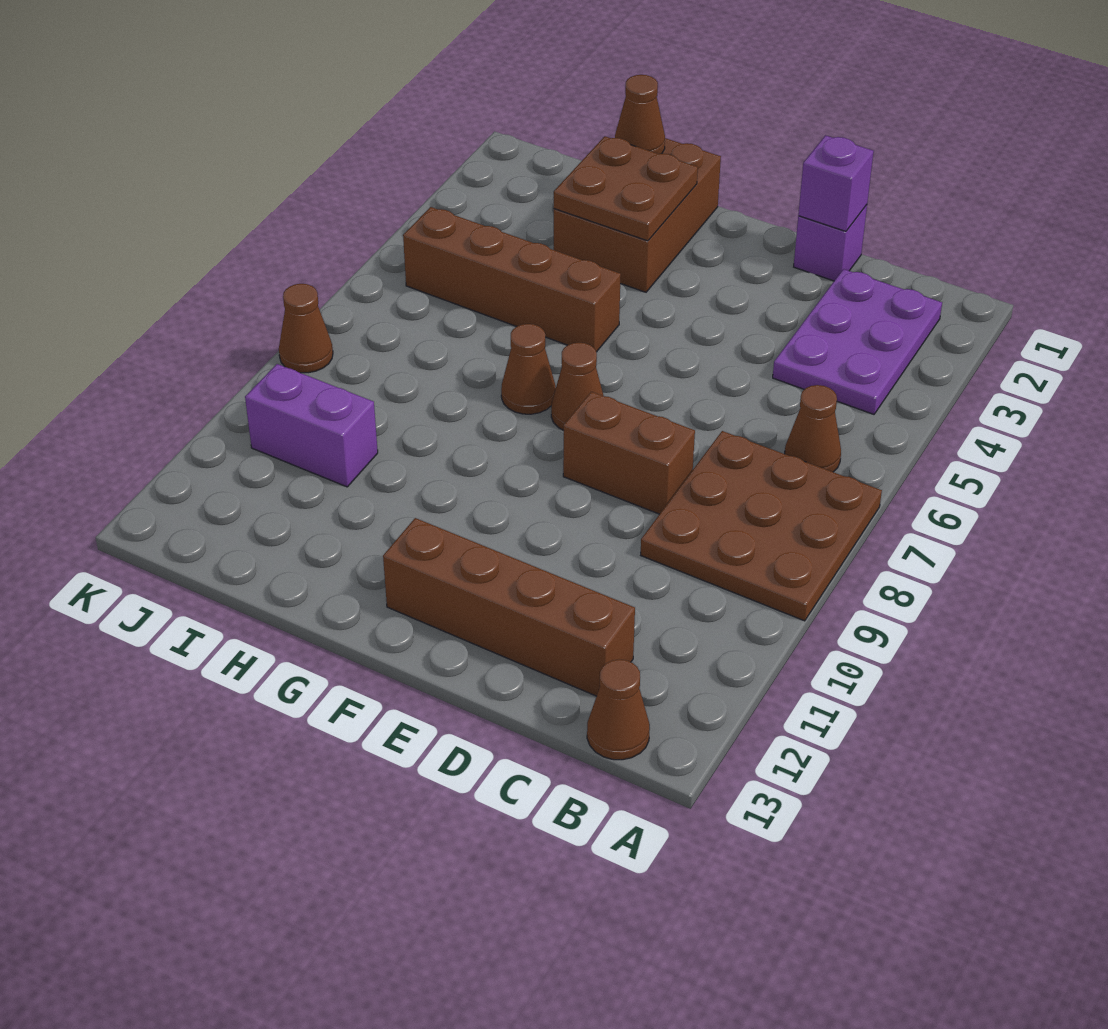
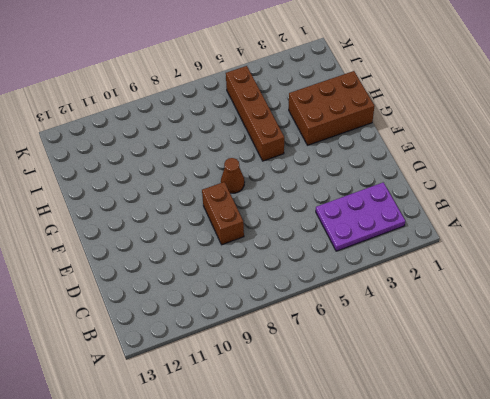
none -> brown 3x3 plate [641,431,882,621]
none -> brown 1x1 cone [785,385,841,472]
none -> brown 1x1 cone [587,659,650,760]

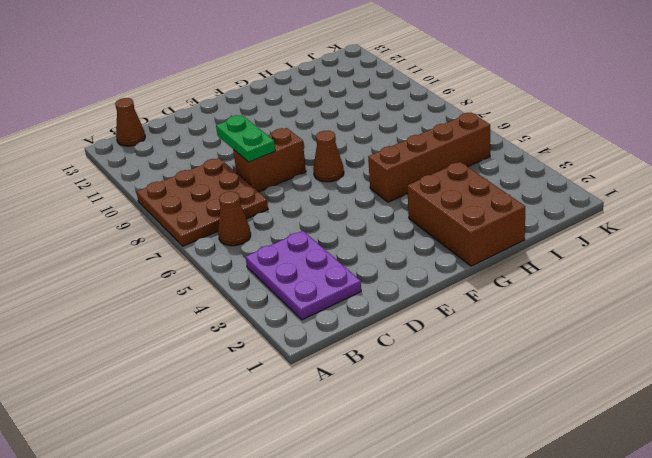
green 1x2 plate [216,115,275,162] -> none
none -> brown 1x4 brick [383,518,635,696]
none -> purple 1x1 brick [794,205,867,281]
none -> brown 1x1 cone [501,324,556,414]

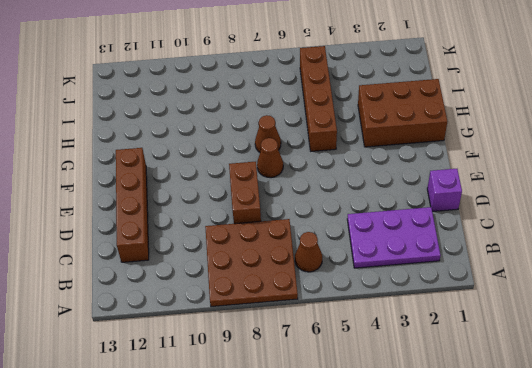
none -> brown 1x1 cone [587,659,650,760]
none -> purple 1x2 brick [245,364,378,487]
none -> brown 1x1 cone [279,284,333,373]

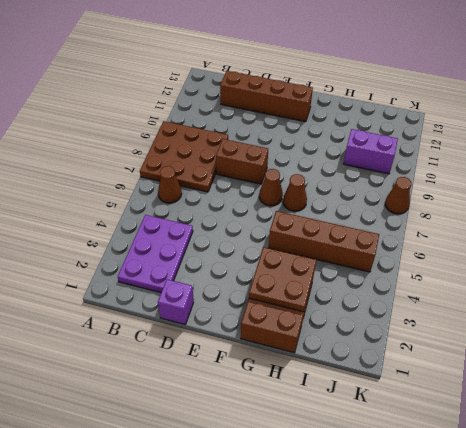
none -> brown 1x1 cone [587,659,650,760]
none -> purple 1x1 brick [798,135,874,231]
none -> brown 1x1 cone [615,75,665,154]

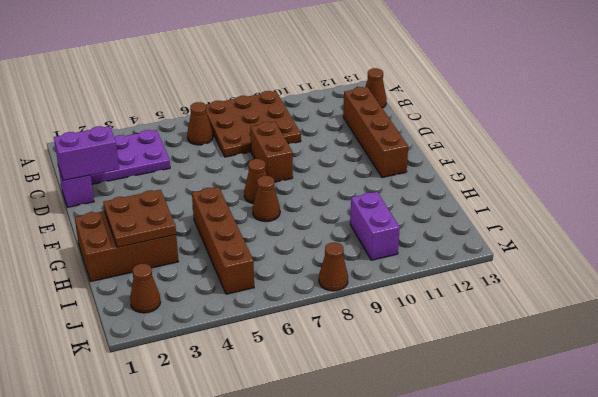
purple 1x2 brick [54,126,119,181] -> purple 1x1 brick [798,135,874,231]
brown 1x1 cone [130,264,161,313] -> brown 1x1 cone moved to [615,75,665,154]

